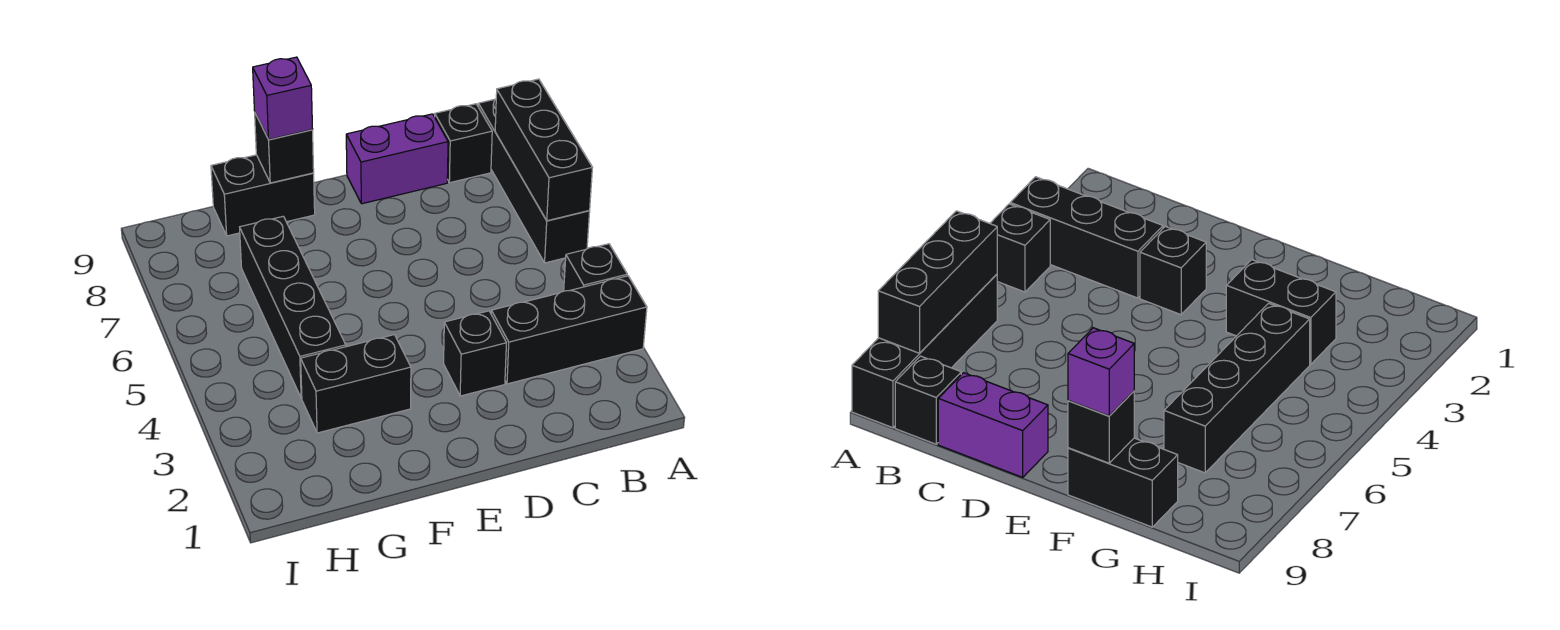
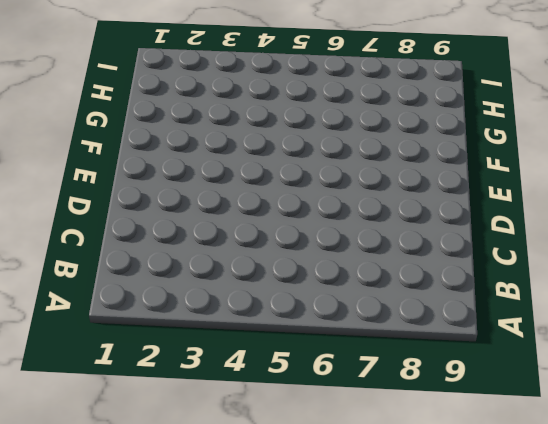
none -> black 1x3 brick [491,276,647,384]
none -> black 1x1 brick [564,244,627,291]
none -> black 1x4 brick [478,99,590,263]

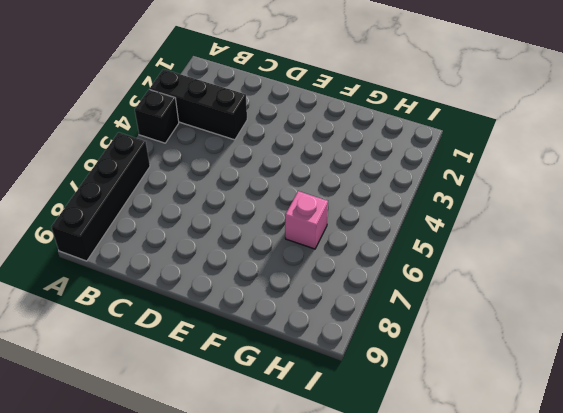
pink 1x1 brick [285,191,328,249] -> black 1x4 brick [240,216,346,398]
none -> black 1x1 brick [435,104,492,183]
none -> purple 1x2 brick [346,114,448,204]
none -> black 1x1 brick [444,311,506,396]

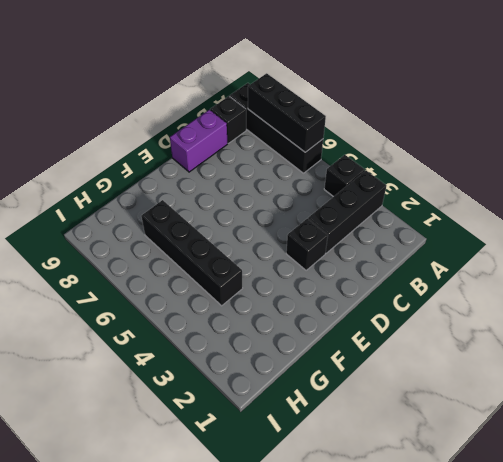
none -> black 1x2 brick [301,335,411,433]
none -> black 1x2 brick [211,155,315,236]
none -> black 1x1 brick [255,114,314,183]

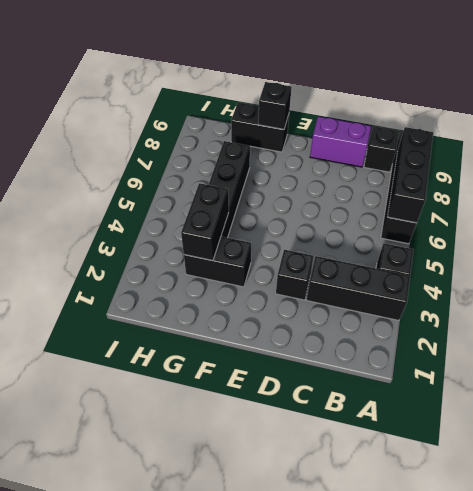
black 1x2 brick [181,183,229,261] -> none
none -> purple 1x1 brick [253,57,313,139]

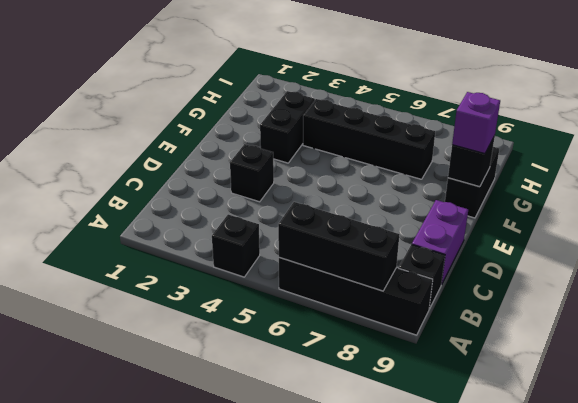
none -> black 1x3 brick [491,276,647,384]

